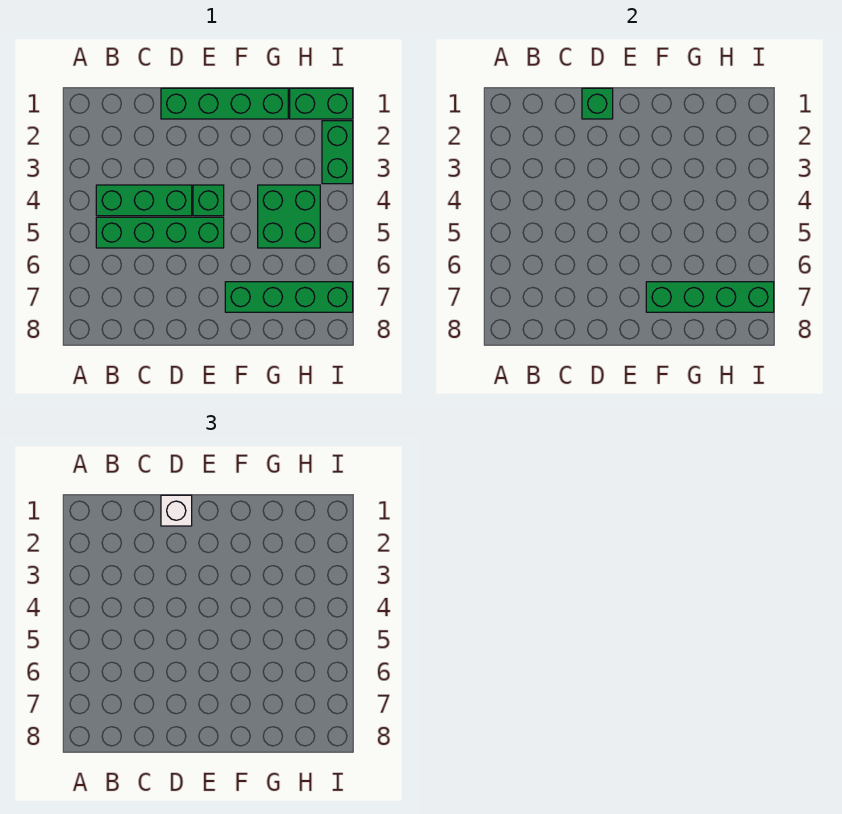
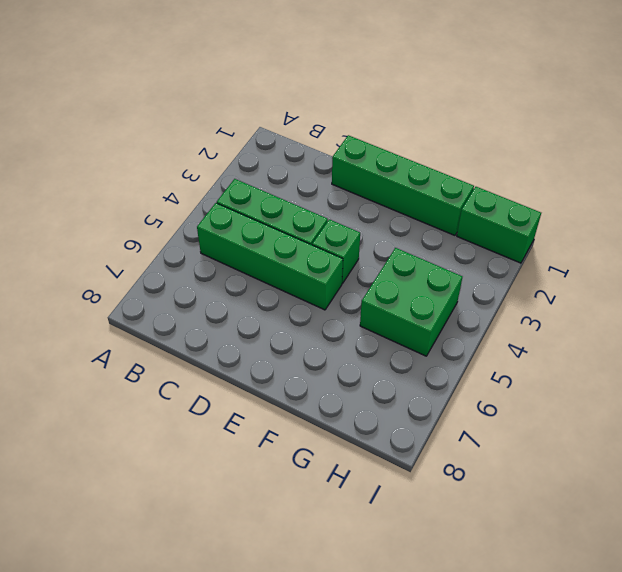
none -> green 1x4 brick [225,282,353,312]
none -> green 1x2 brick [322,121,353,184]

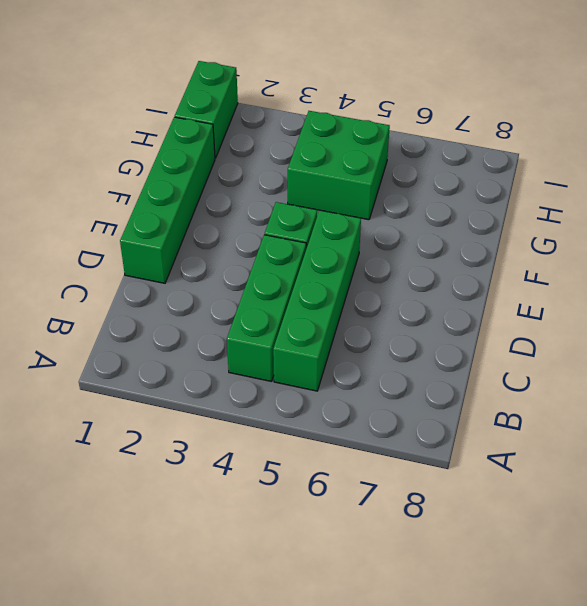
none -> green 1x4 brick [225,282,353,312]
none -> green 1x2 brick [322,121,353,184]

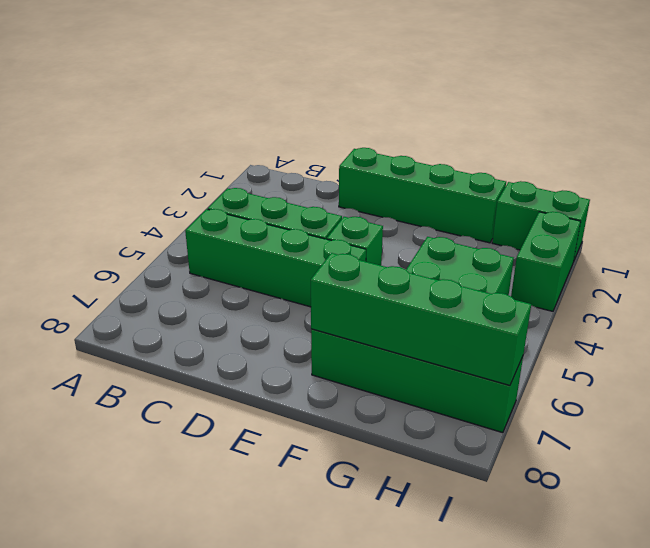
none -> green 1x1 brick [582,88,613,119]
none -> white 1x1 brick [161,495,192,526]

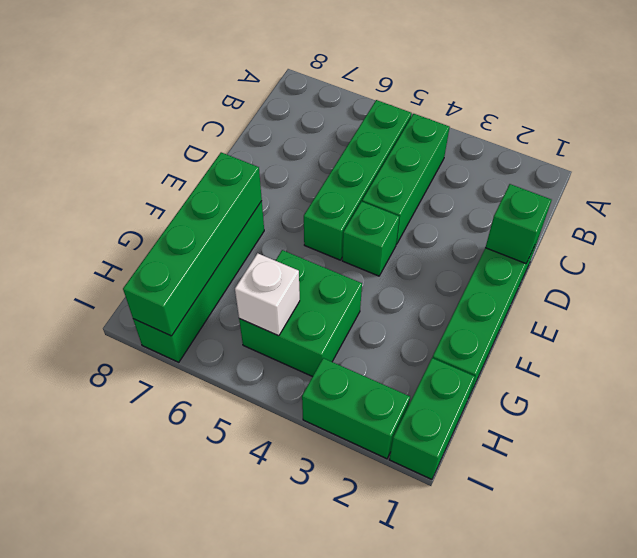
white 1x1 brick [235,253,300,336] -> white 1x1 brick moved to [161,495,192,526]

